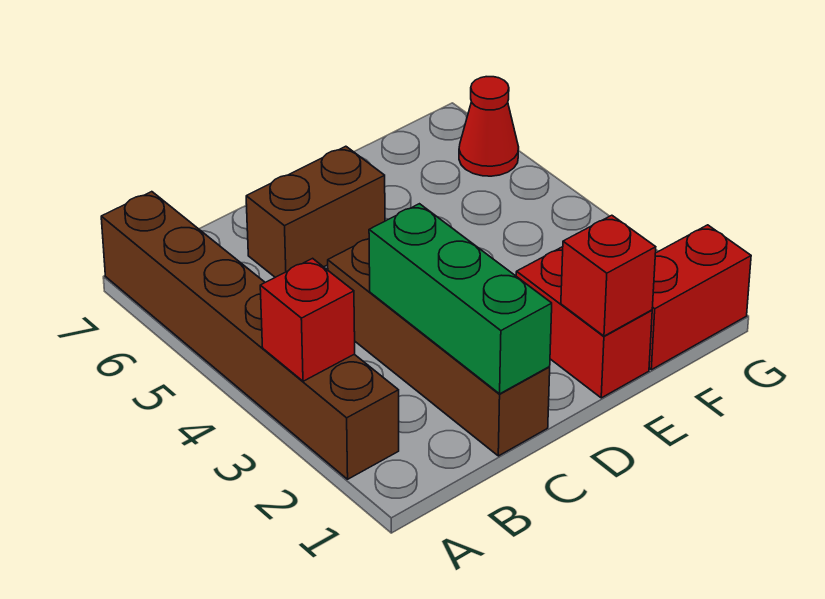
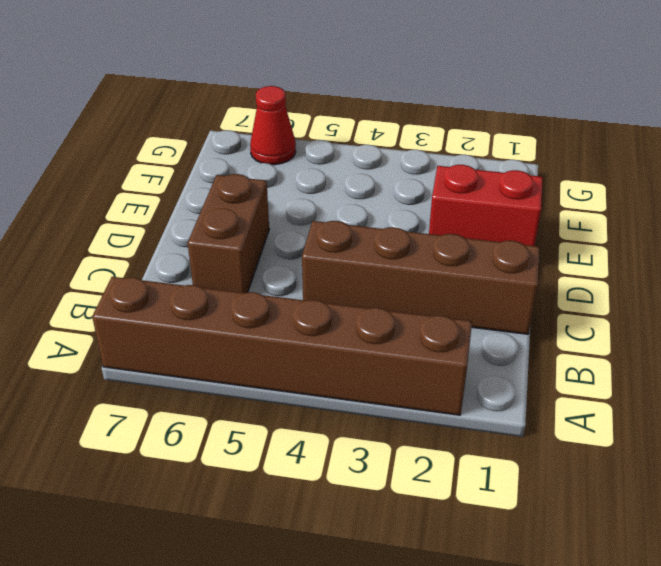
none -> red 1x2 brick [649,225,751,370]
none -> red 1x1 brick [260,258,355,381]

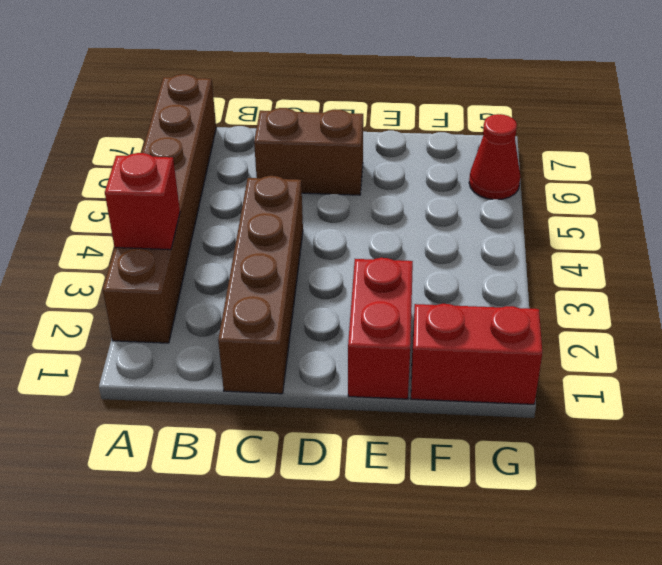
none -> green 1x3 brick [369,204,552,394]
none -> red 1x1 brick [561,215,656,336]

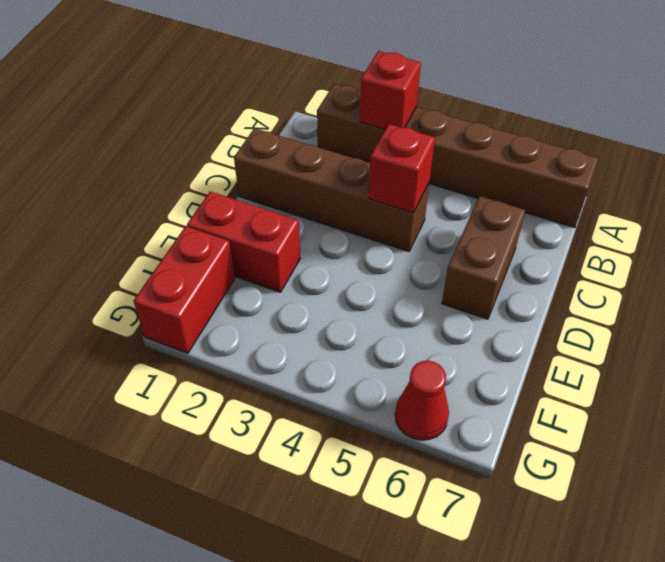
red 1x1 brick [369,124,435,213] -> red 1x1 brick moved to [561,215,656,336]
none -> green 1x3 brick [369,204,552,394]

